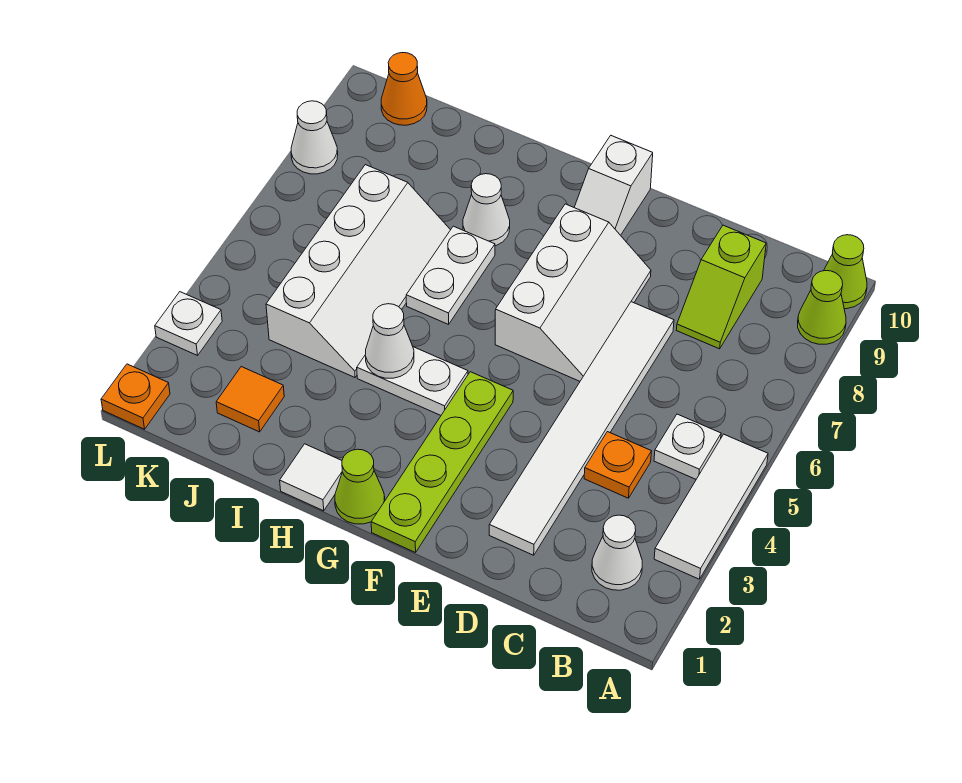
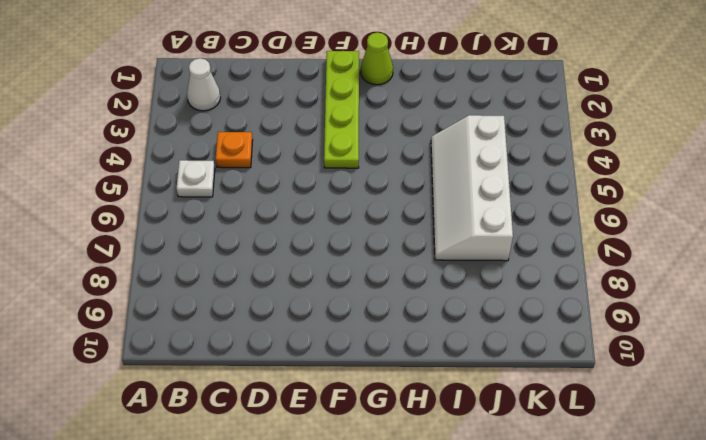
none -> white 1x3 tile [654,434,768,579]
none -> lime 1x1 cone [798,271,846,344]
none -> lime 1x1 cone [824,235,867,309]

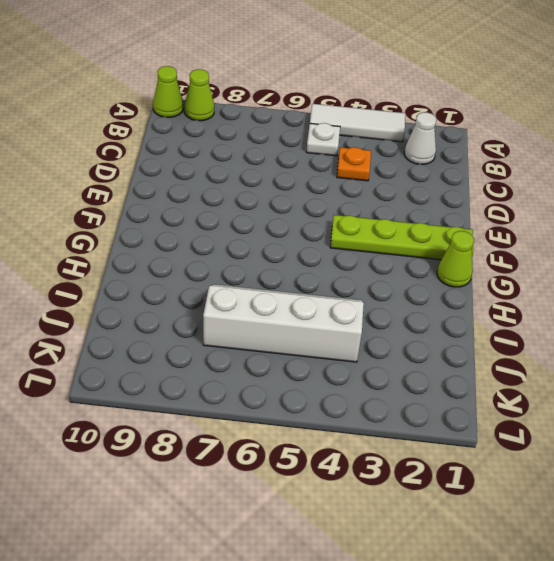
none -> lime 1x2 slope [677,225,766,349]
none -> white 1x6 tile [489,302,674,555]
none -> white 2x3 slope [495,204,651,381]

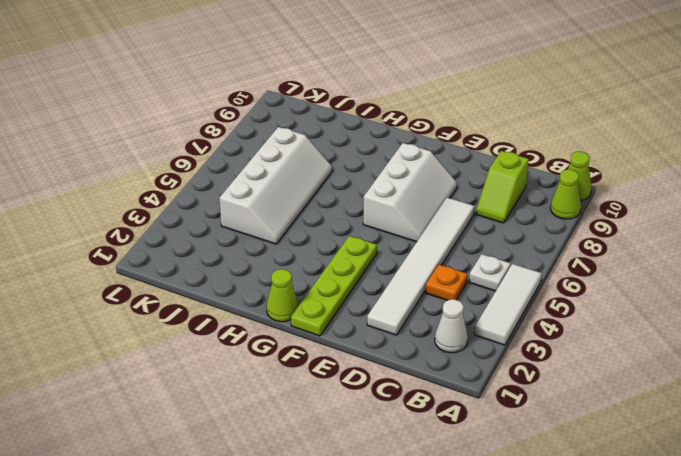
none -> white 1x2 slope [574,136,653,235]
none -> white 1x2 plate [357,347,468,415]
none -> white 1x1 tile [280,444,342,511]

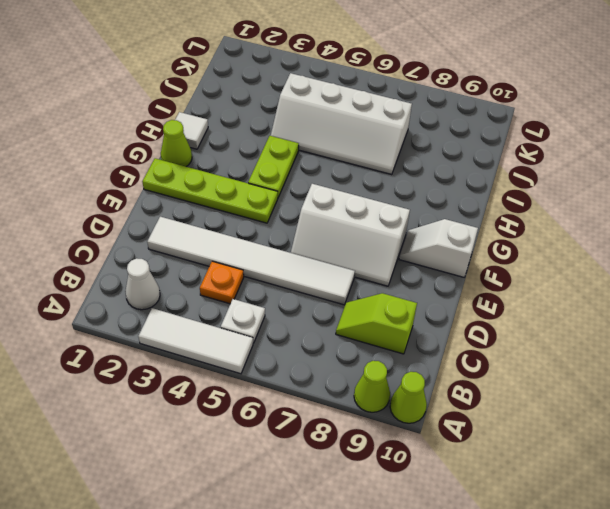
lime 1x2 plate [248,136,299,197] -> white 1x2 plate [357,347,468,415]
none -> white 1x2 plate [406,226,495,324]
none -> white 1x1 cone [463,174,510,246]
none -> orange 1x1 tile [216,367,284,432]

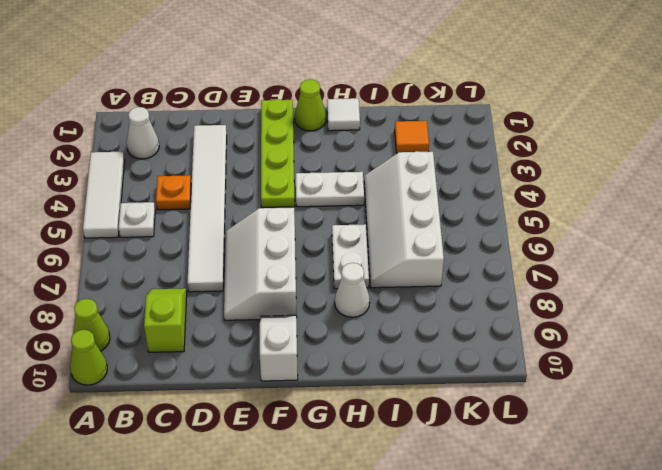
none -> orange 1x1 cone [381,53,427,125]
none -> orange 1x1 plate [101,364,170,429]
none -> white 1x1 plate [155,292,222,355]

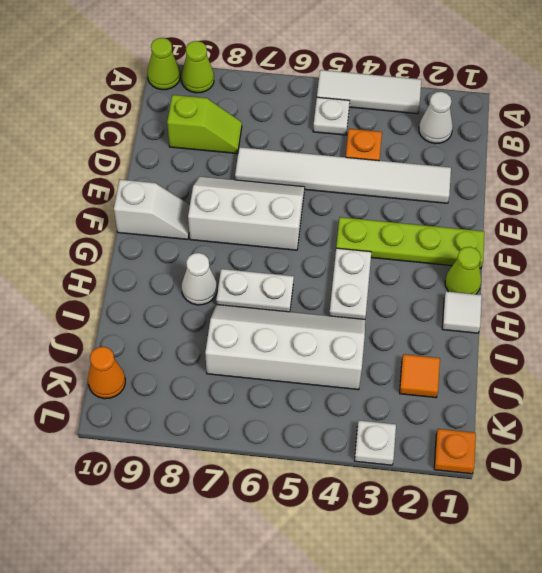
none -> white 1x1 cone [291,101,338,174]
none -> white 1x1 cone [365,304,414,378]

